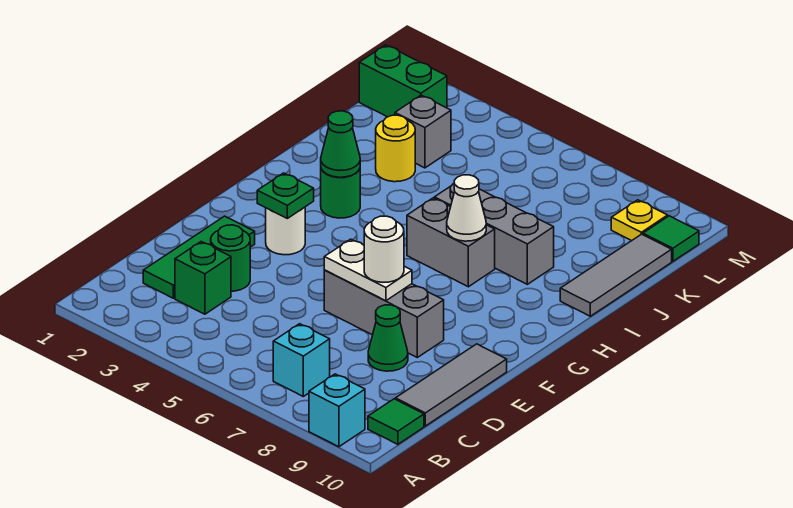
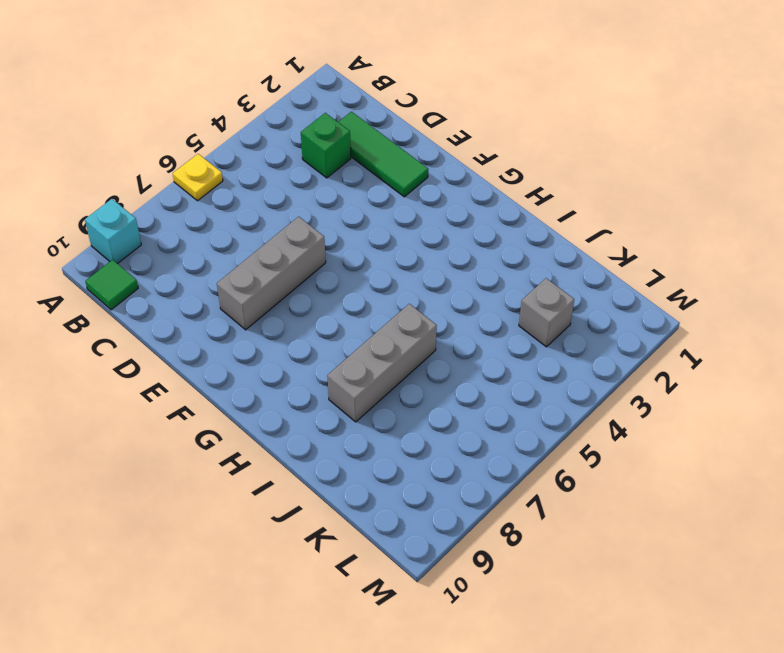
yellow 1x1 plate [173,154,223,201] -> yellow 1x1 plate moved to [611,200,668,241]
none -> cyan 1x1 brick [273,324,330,396]
none -> grey 1x3 tile [395,344,507,426]
none -> green 1x1 round brick [211,225,250,291]

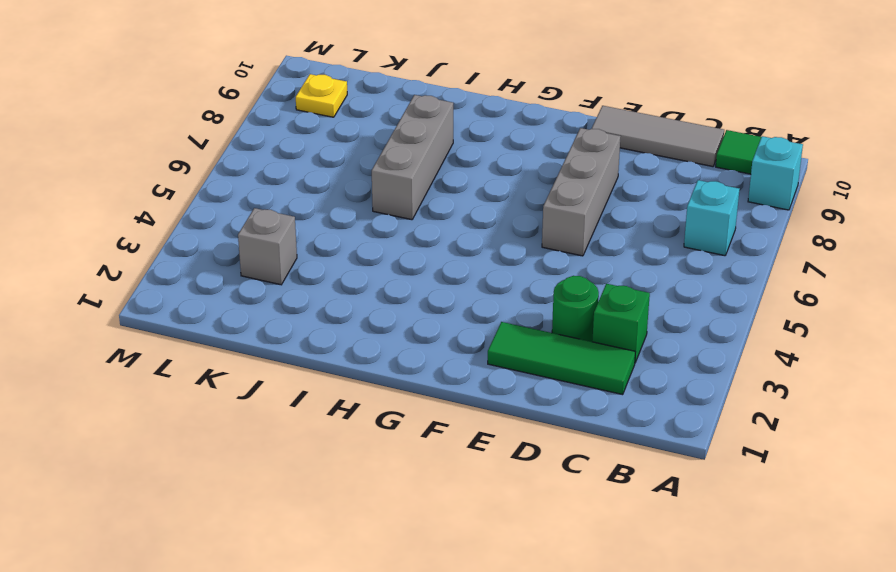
none -> green 1x1 cone [368,305,408,371]
none -> white 1x1 round brick [266,207,305,255]
none -> green 1x1 round brick [321,169,360,218]

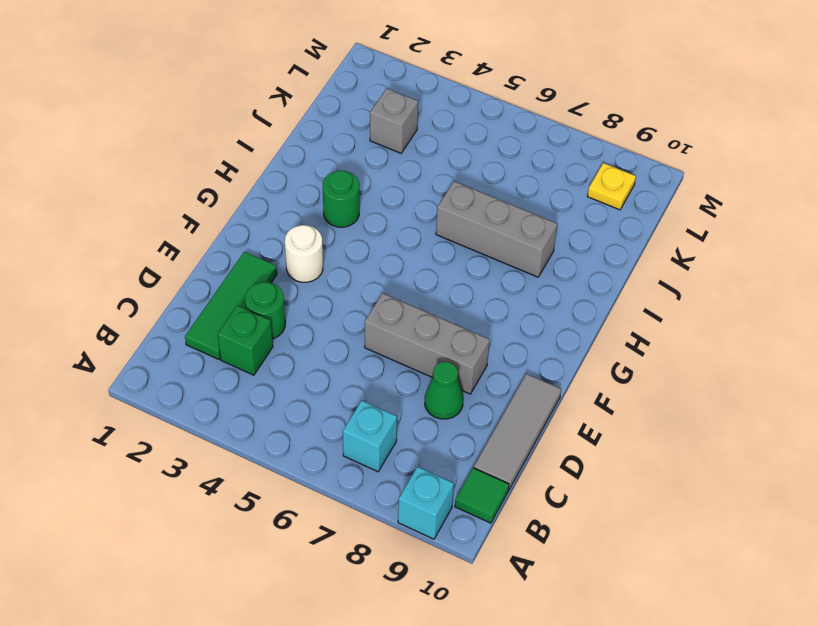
none -> grey 1x2 brick [407,198,495,287]
none -> grey 1x3 tile [560,234,672,316]
none -> yellow 1x1 round brick [376,115,415,182]

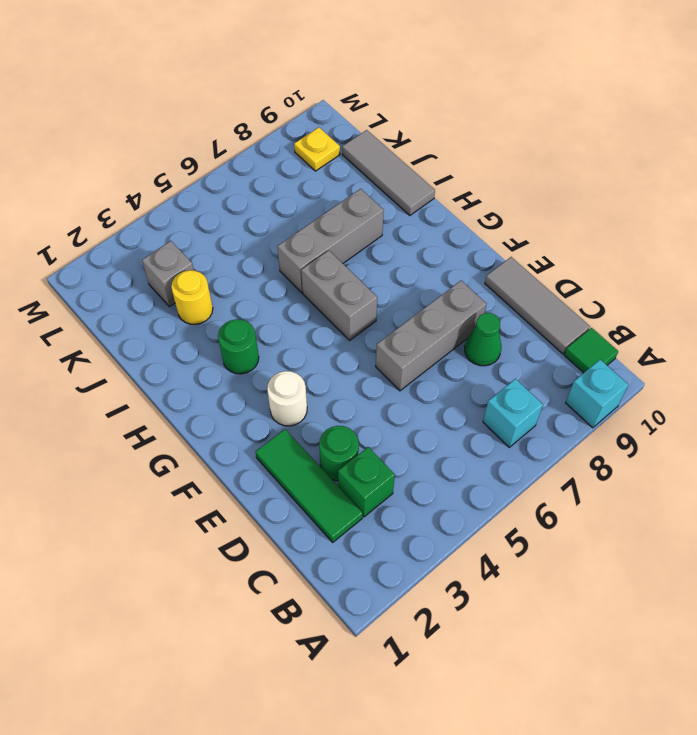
grey 1x2 brick [301,250,377,340] -> grey 1x2 brick turned to [407,198,495,287]
none -> green 1x2 brick [359,45,447,117]
none -> green 1x1 tile [643,216,699,261]
none -> white 1x2 plate [324,239,412,301]

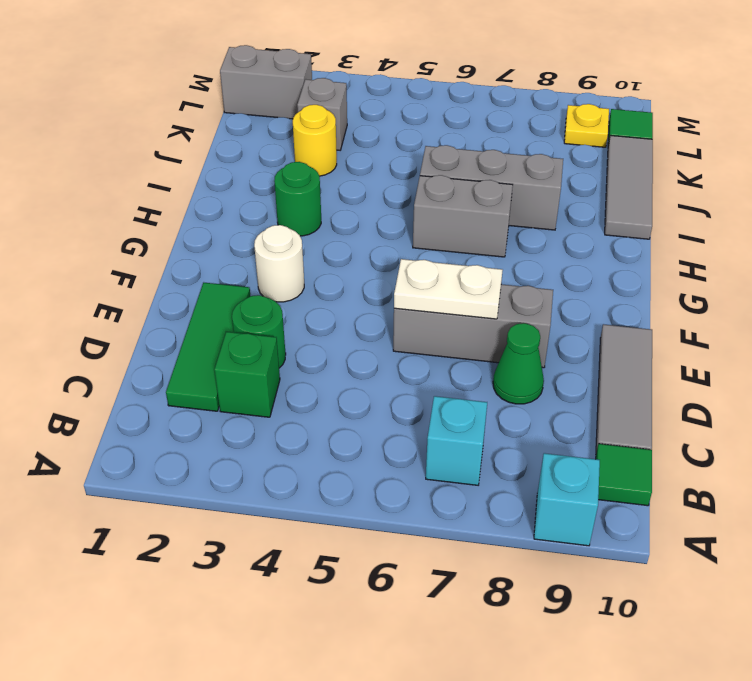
grey 1x2 brick [220,45,312,119] -> green 1x2 brick [359,45,447,117]
none -> green 1x1 plate [257,173,314,218]
none -> green 1x1 cone [321,111,360,177]
none -> white 1x1 cone [447,175,486,241]

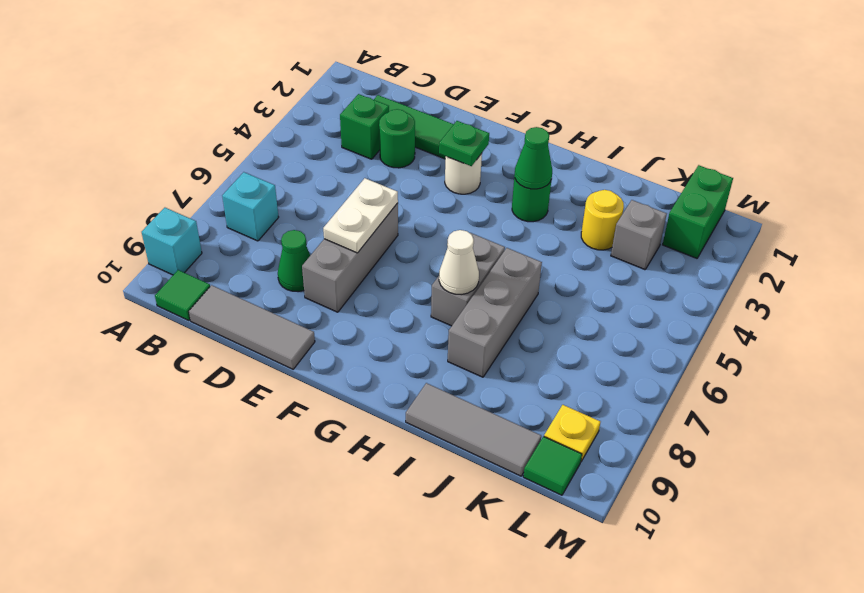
none -> white 1x1 round brick [364,216,404,282]

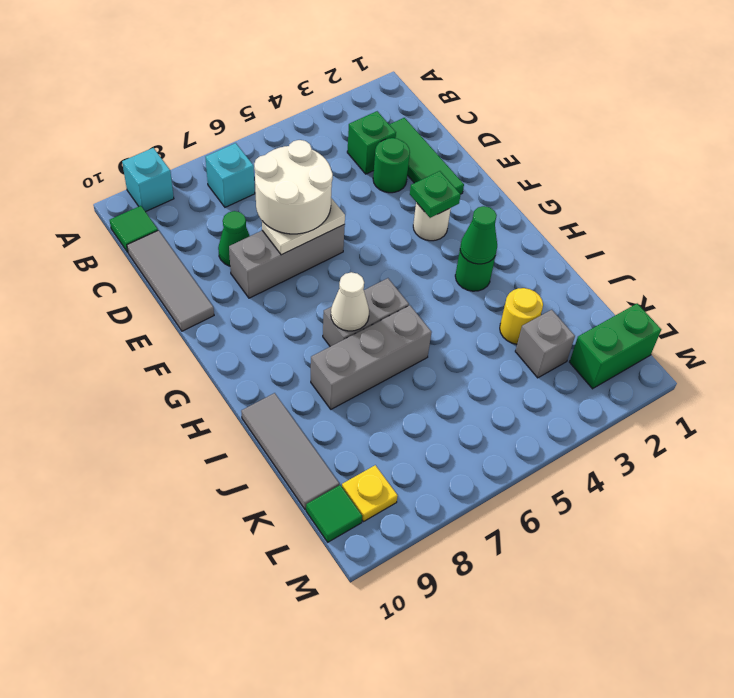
white 2x2 round brick [254,140,333,234] -> white 1x1 round brick [364,216,404,282]

